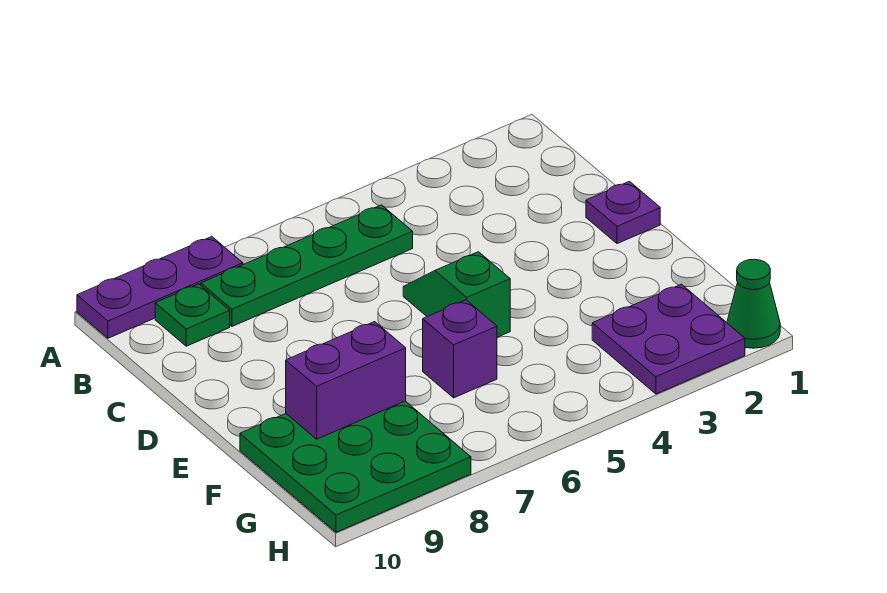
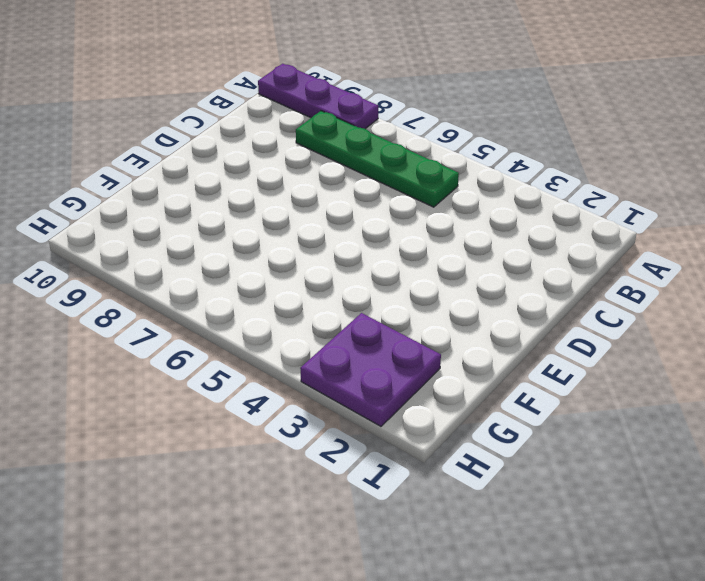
none -> green 1x1 plate [155,284,230,346]
none -> purple 1x1 plate [586,181,660,244]

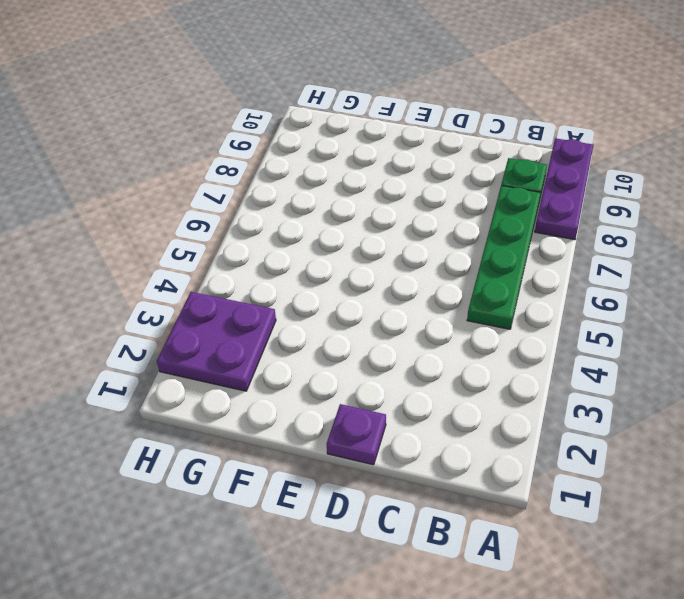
none -> green 1x2 slope [403,252,510,337]
none -> purple 1x1 brick [423,300,497,398]

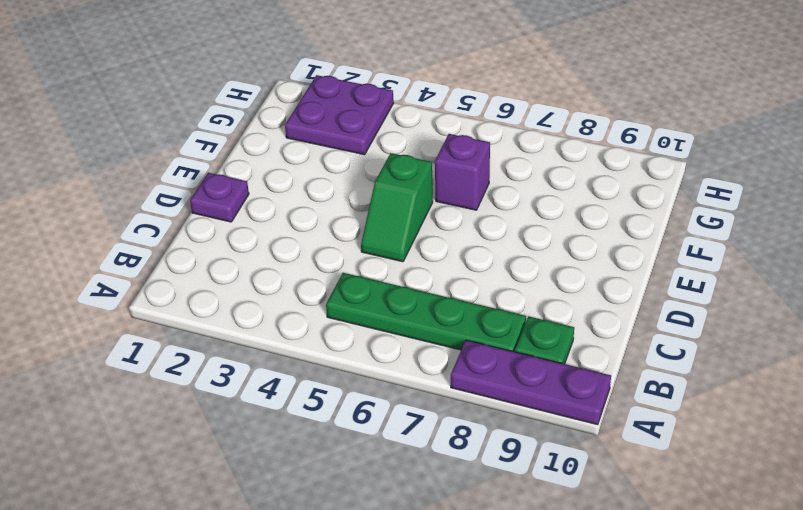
none -> green 3x3 plate [240,401,471,532]
none -> green 1x1 cone [727,259,780,348]

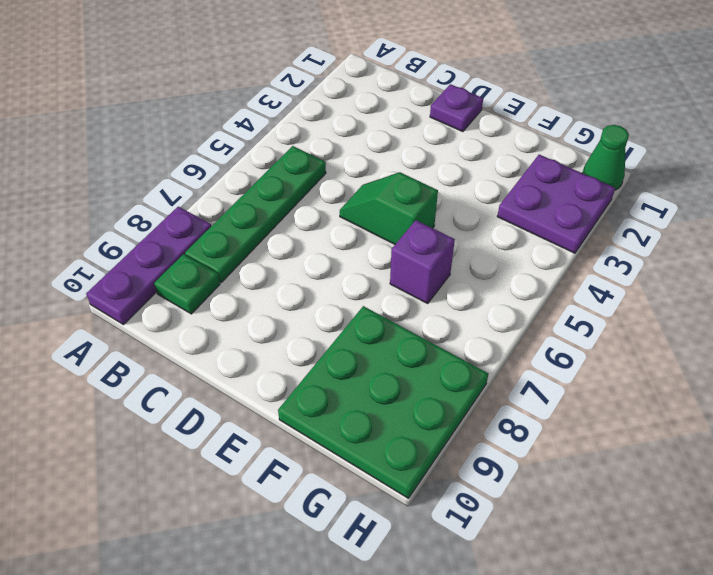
none -> purple 1x2 brick [286,322,406,439]

